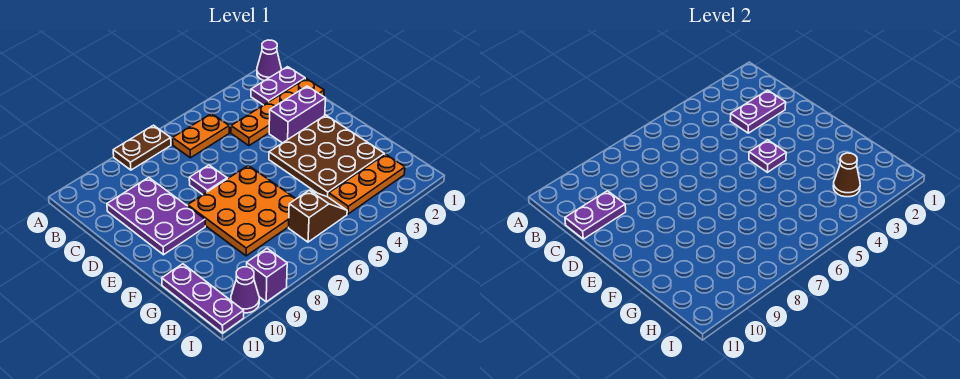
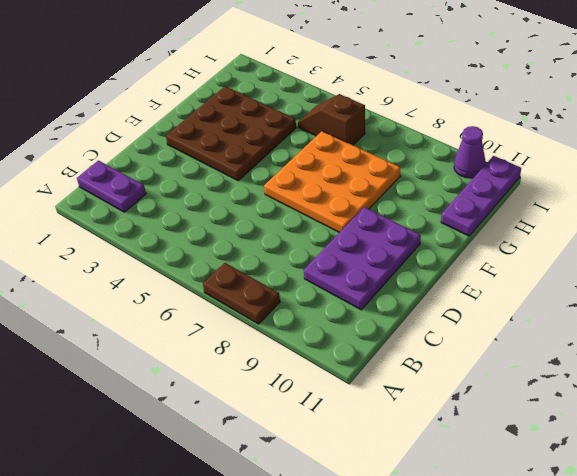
none -> purple 1x1 cone [257,40,281,81]
none -> orange 1x2 plate [173,114,229,158]
none -> orange 1x4 plate [231,79,324,146]

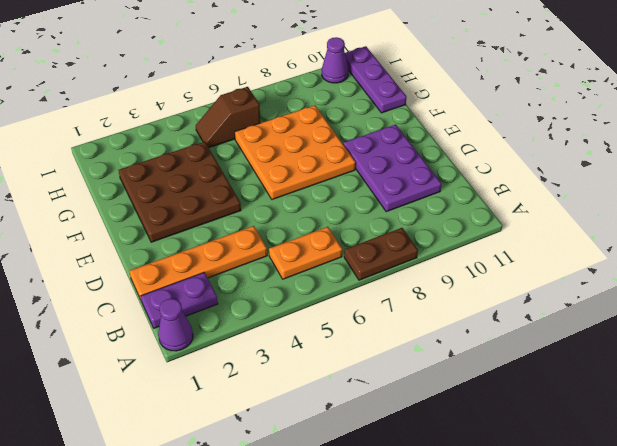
none -> purple 1x2 brick [269,86,326,143]
none -> purple 1x1 plate [189,165,227,195]
none -> orange 1x3 plate [329,154,405,214]

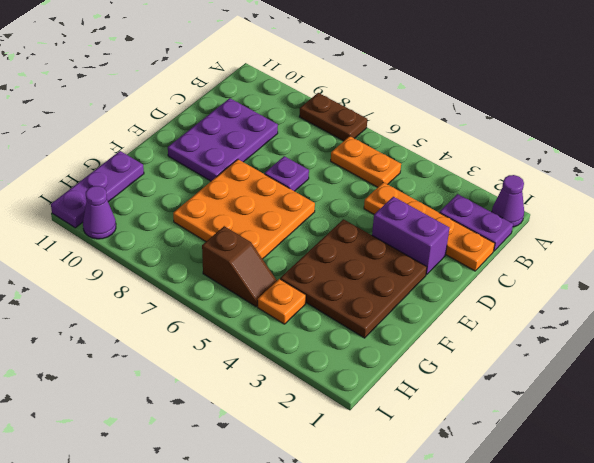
orange 1x1 plate [258,279,306,324] -> orange 1x3 plate [329,154,405,214]
none -> purple 1x1 brick [247,248,287,302]
none -> purple 1x2 plate [730,90,786,133]
none -> purple 1x2 plate [565,191,626,239]

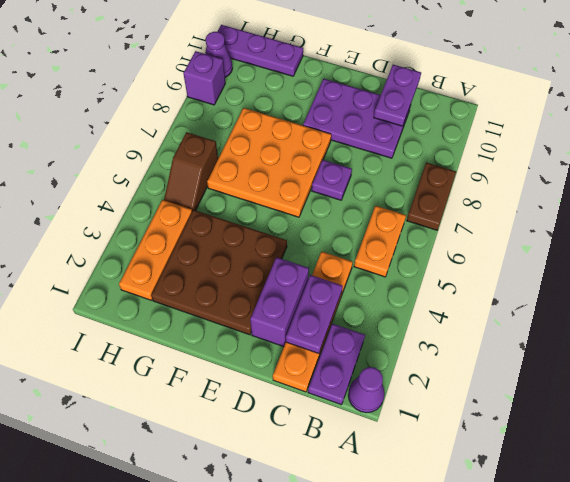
none -> purple 1x1 plate [749,140,786,172]
none -> brown 1x1 cone [833,153,860,197]

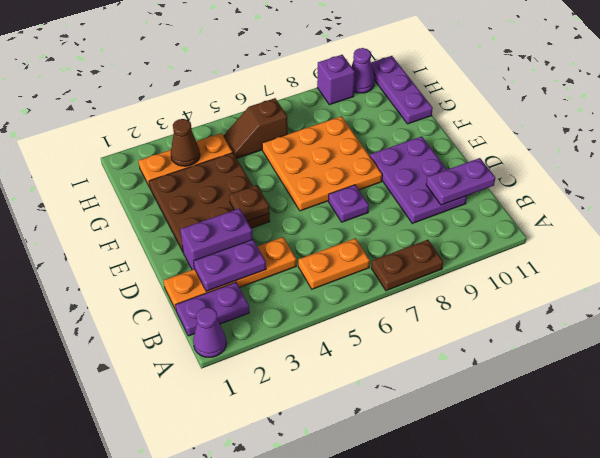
brown 1x1 plate [229,185,269,221] -> purple 1x1 plate [749,140,786,172]

